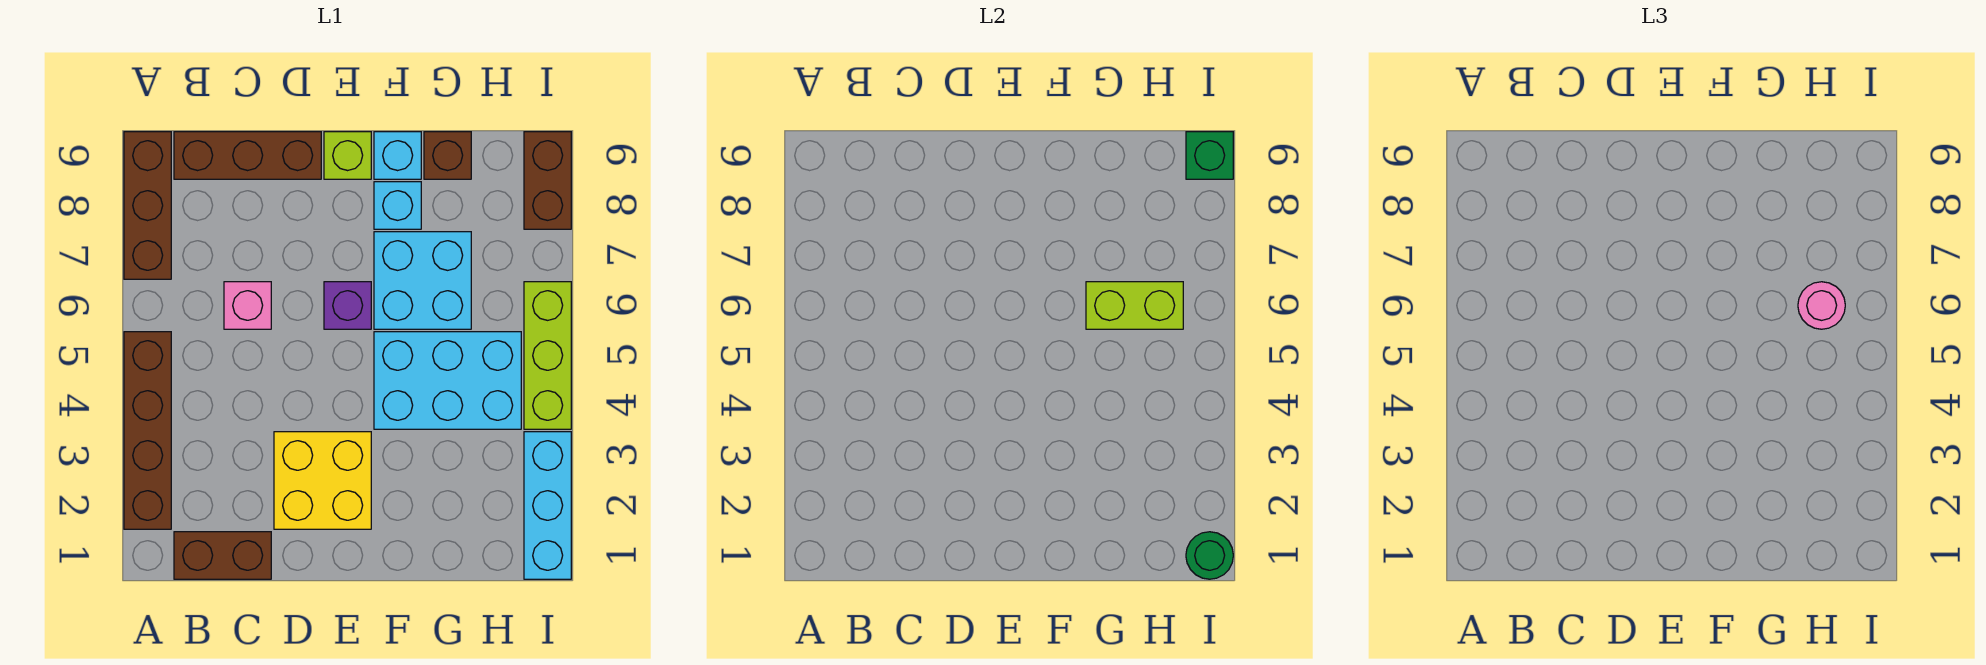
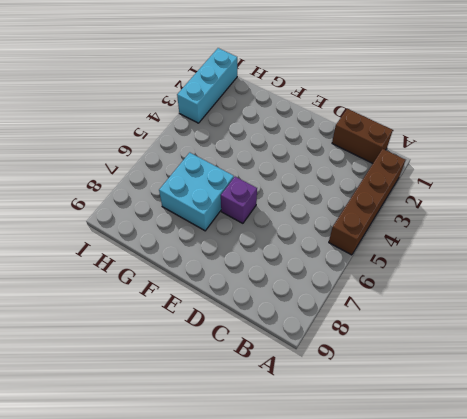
none -> brown 1x3 brick [124,132,171,279]
none -> brown 1x3 brick [174,132,321,179]
none -> pink 1x1 brick [224,282,271,329]

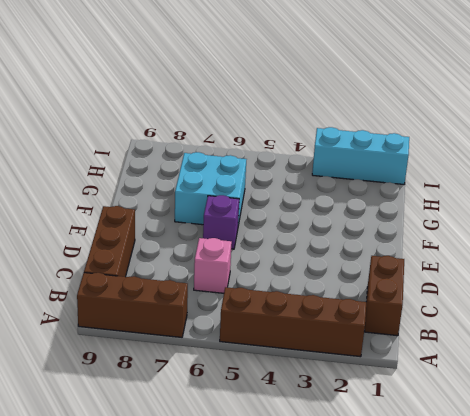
none -> yellow 2x2 brick [274,432,371,529]
none -> lime 1x1 brick [324,132,371,179]
none -> cyan 2x3 brick [374,332,521,429]

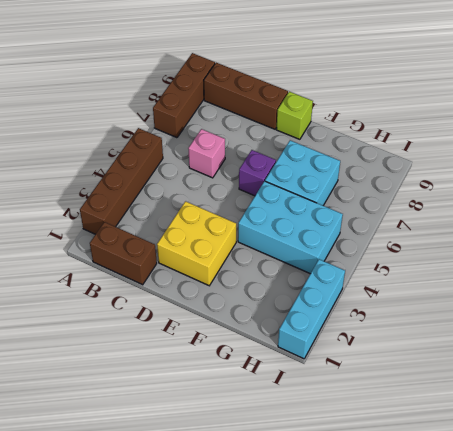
none -> cyan 1x1 brick [374,182,421,229]
none -> cyan 1x1 brick [374,132,421,179]
none -> brown 1x1 brick [424,132,471,179]

